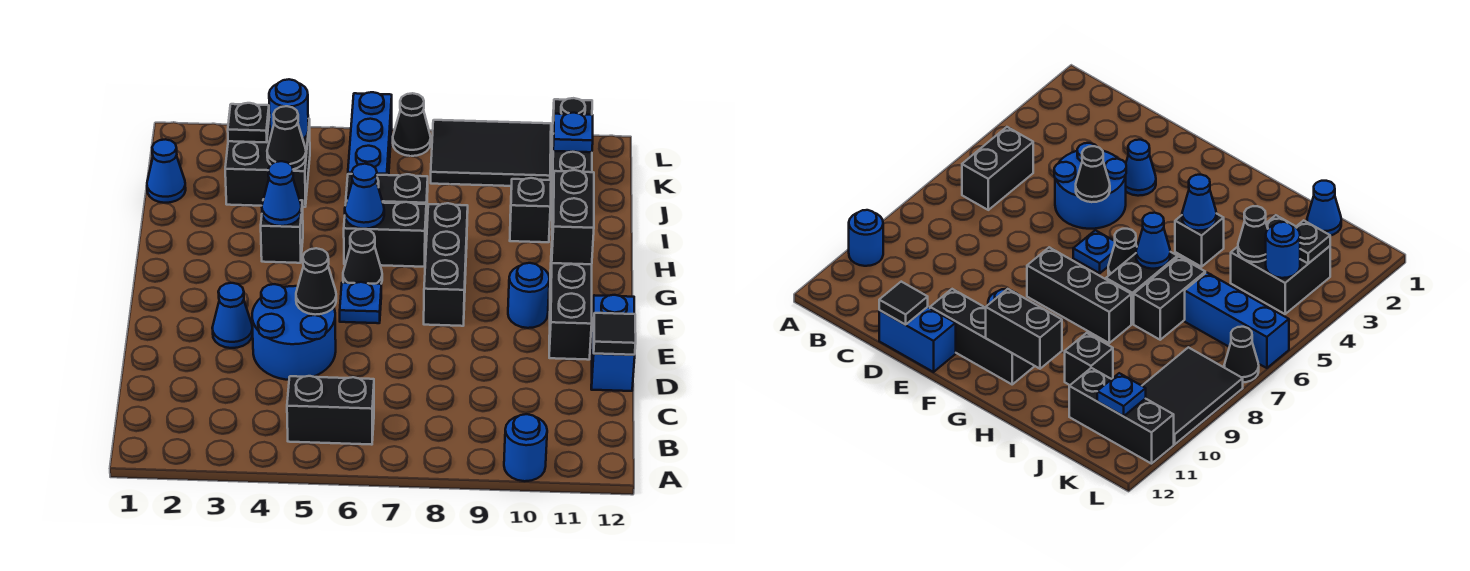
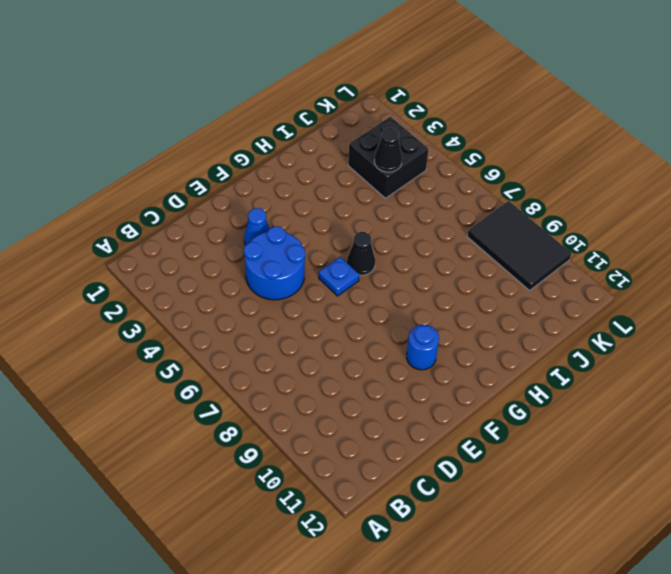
none -> blue 1x1 round brick [504,414,547,481]
none -> black 1x2 brick [287,376,374,445]
none -> blue 1x2 brick [591,295,635,391]

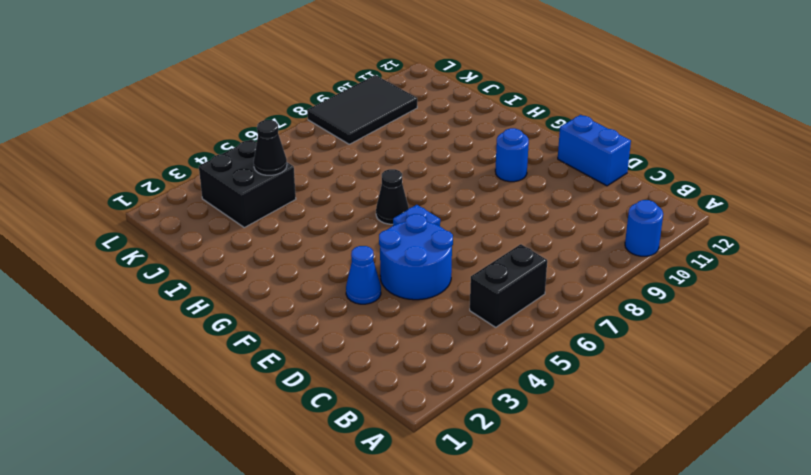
none -> black 1x3 brick [549,249,592,360]
none -> black 1x3 brick [424,203,468,326]
none -> black 1x1 brick [261,200,303,263]

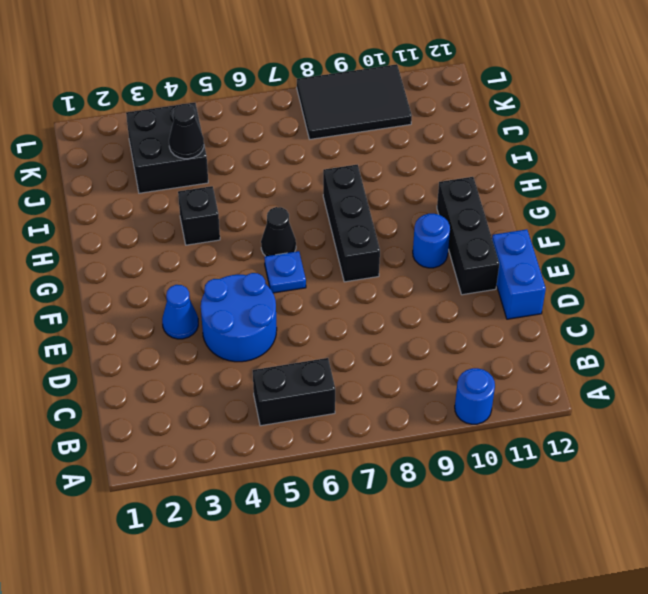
none -> black 1x2 brick [344,202,426,267]
none -> black 1x2 brick [346,174,428,226]
none -> black 1x1 brick [510,178,551,242]

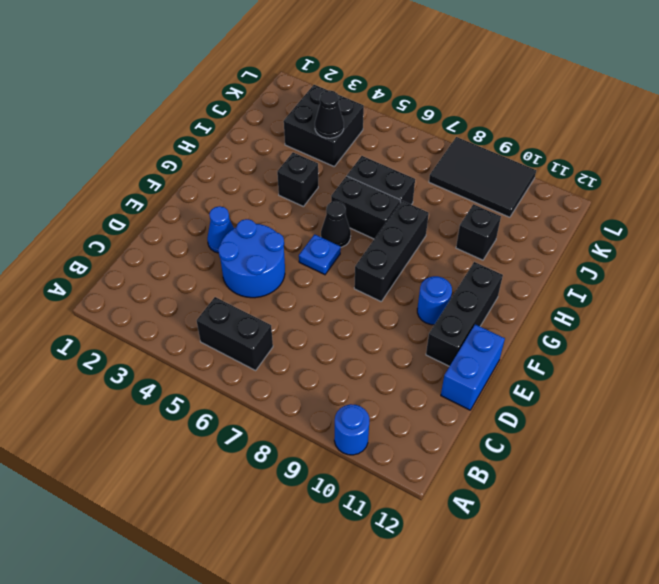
none -> blue 1x1 cone [147,139,186,203]
none -> blue 1x3 brick [348,92,392,175]
none -> black 1x3 brick [551,98,592,214]

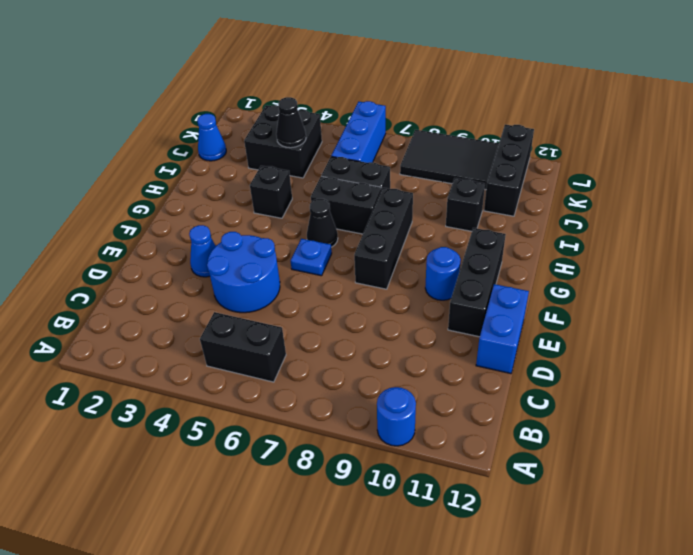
none -> black 1x1 cone [393,93,431,156]
none -> black 1x1 tile [594,313,636,355]
none -> black 1x1 cone [296,248,336,315]

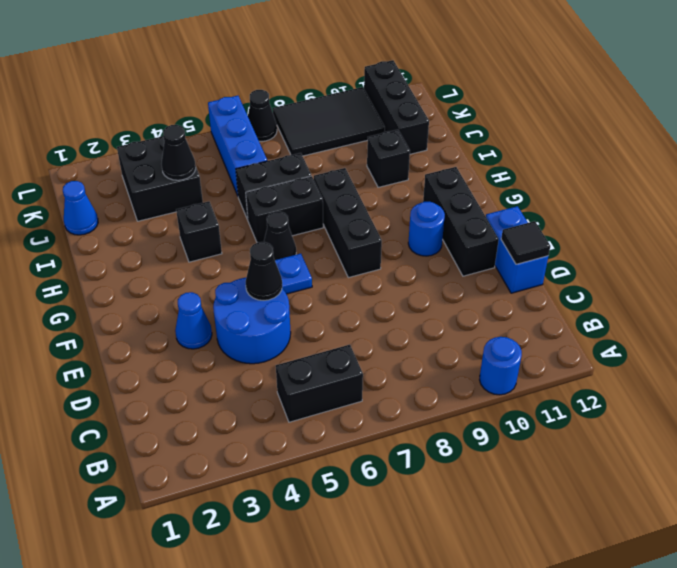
none -> black 1x2 brick [552,170,594,264]
none -> blue 1x1 cone [262,161,301,226]
none -> blue 1x1 cone [345,164,384,229]

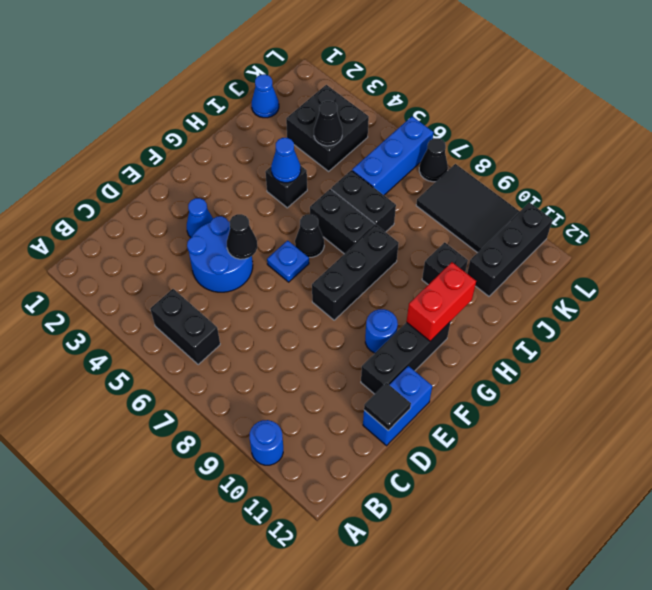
red 1x2 brick [407,262,476,341] -> black 1x2 brick [552,170,594,264]
none -> blue 1x1 cone [345,164,384,229]
none -> black 1x1 plate [228,103,269,142]
none -> blue 1x1 round brick [269,79,308,139]

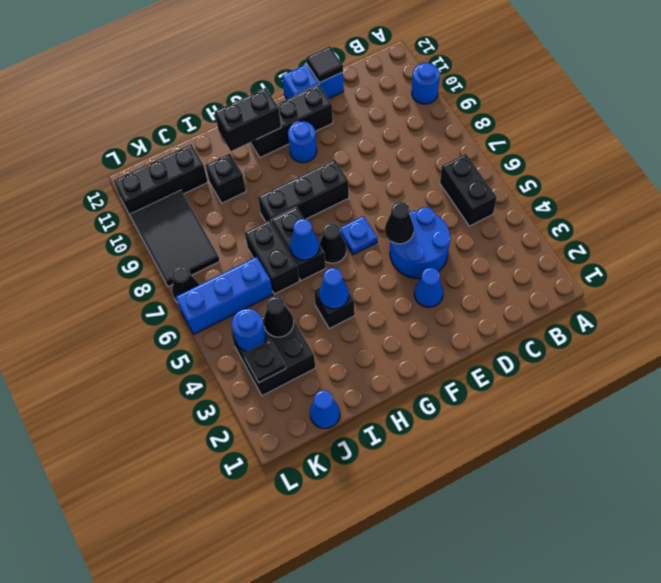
none -> blue 1x1 plate [553,113,593,152]

